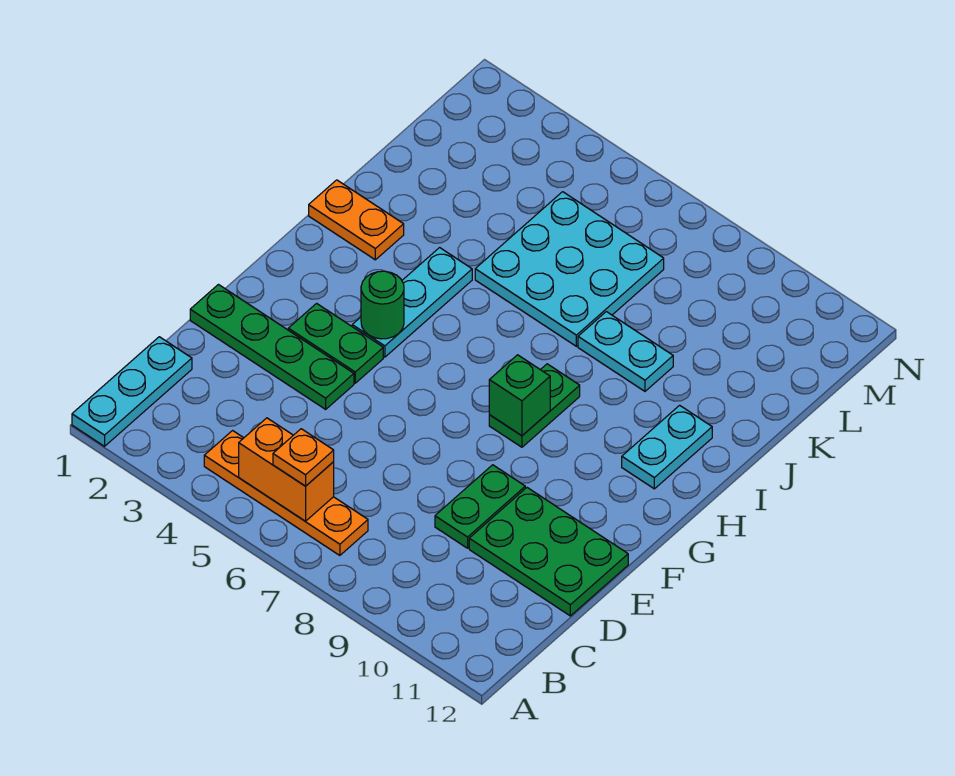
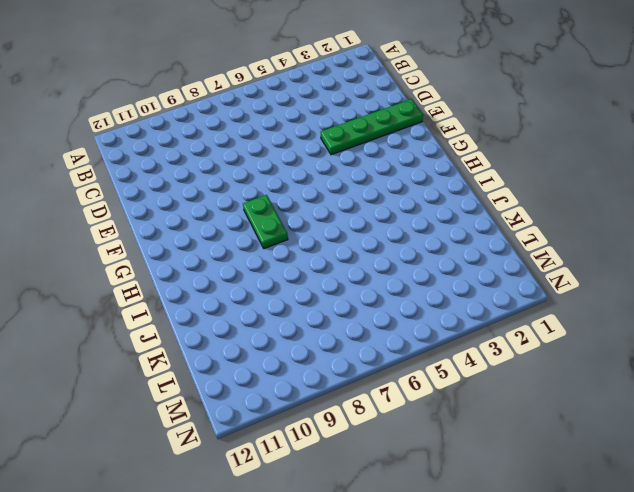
none -> cyan 1x3 plate [72,337,192,446]
none -> orange 1x4 plate [204,431,368,555]
none -> green 1x2 plate [435,465,525,548]

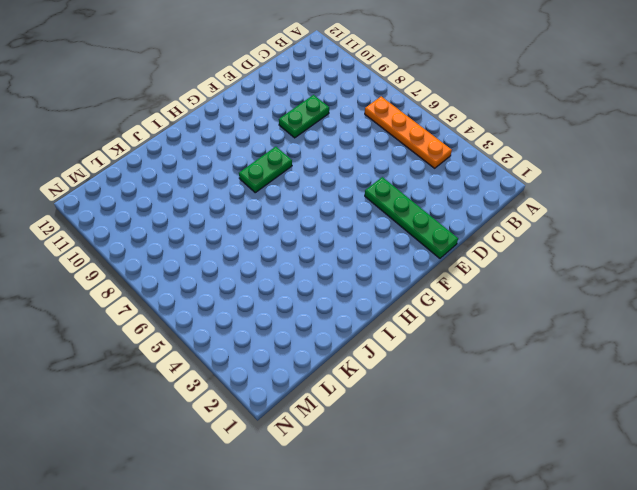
none -> cyan 1x3 plate [72,337,192,446]
none -> green 2x3 plate [469,488,628,616]
none -> green 1x2 plate [288,303,383,383]

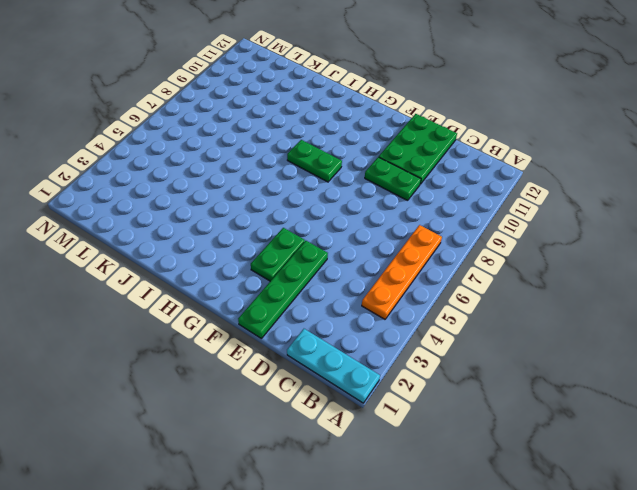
none -> cyan 1x3 plate [352,248,472,357]
none -> cyan 1x2 plate [622,405,712,489]
none -> orange 1x2 plate [309,180,404,260]

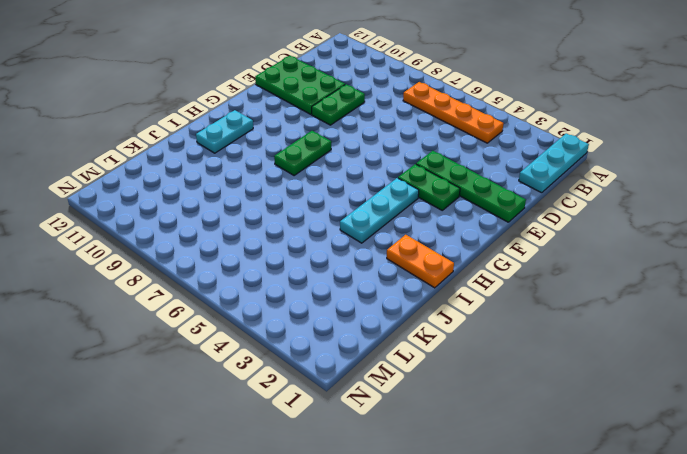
none -> cyan 3x3 plate [475,192,664,346]
none -> cyan 1x2 plate [578,312,673,391]
none -> orange 1x2 brick [239,418,334,521]

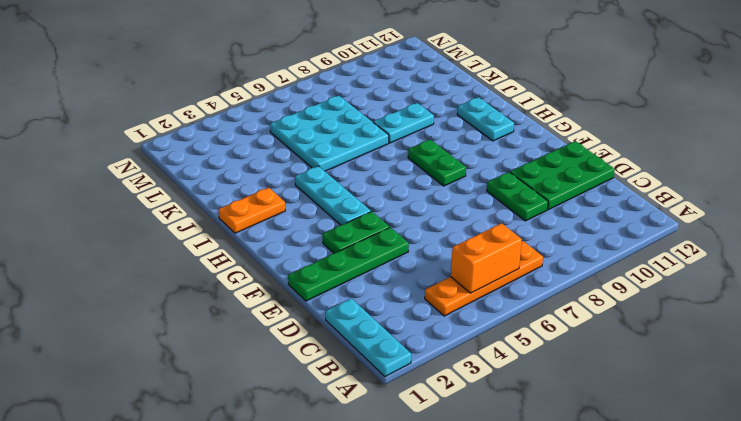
none -> green 1x1 round brick [361,271,404,339]
none -> green 1x1 brick [489,355,550,436]
none -> orange 1x1 plate [273,429,334,486]

